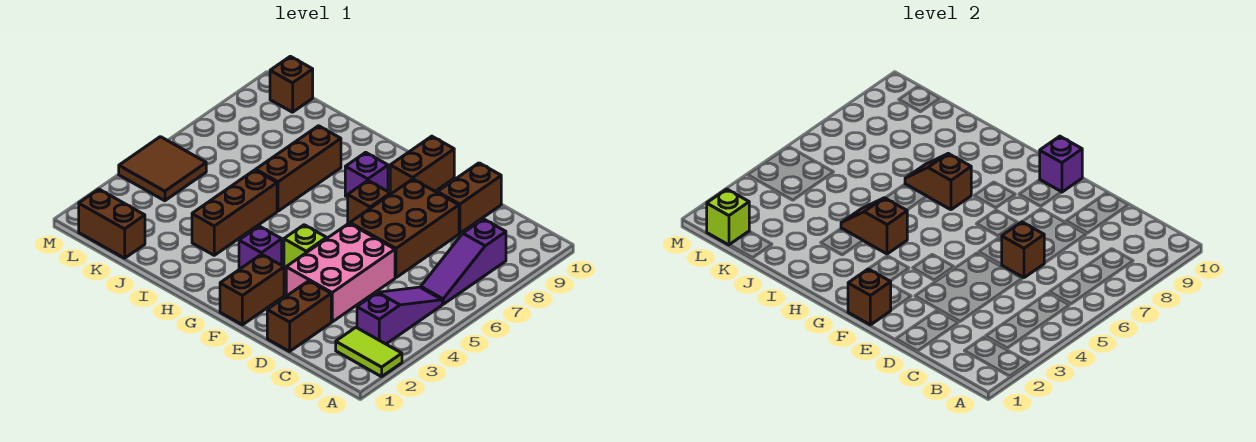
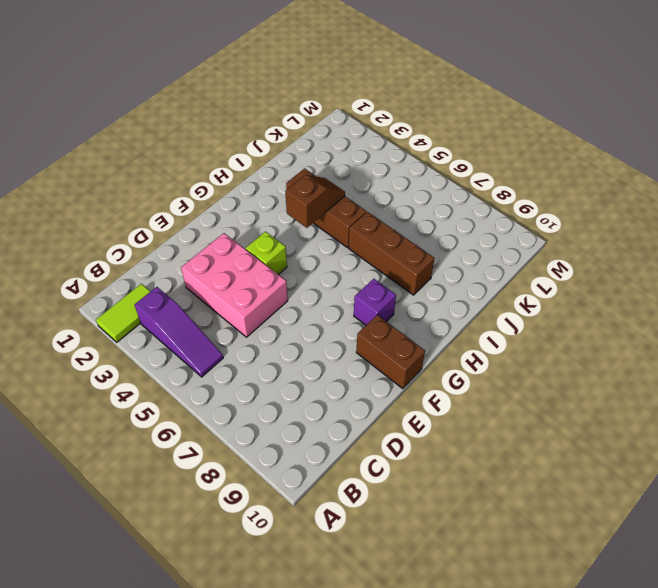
none -> purple 1x3 slope [421,219,506,304]
none -> brown 1x2 brick [267,281,331,351]
none -> brown 2x3 brick [350,179,459,278]

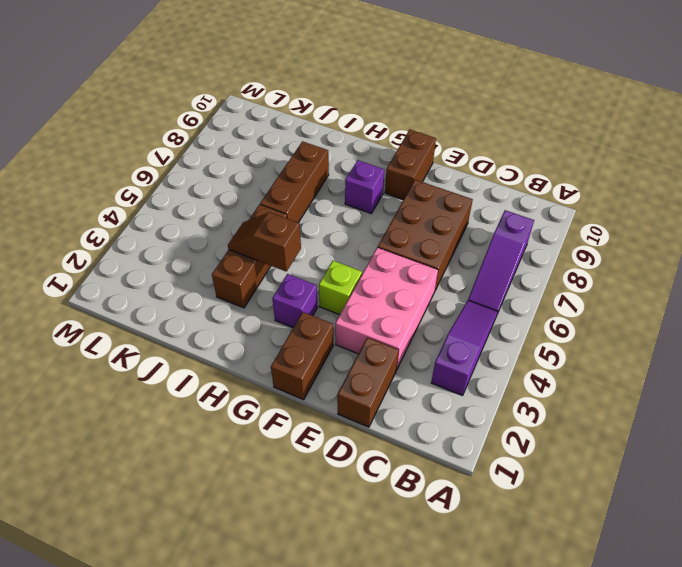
none -> lime 1x2 tile [336,327,402,377]
none -> brown 1x2 brick [437,163,501,233]
none -> brown 1x1 brick [348,181,390,224]

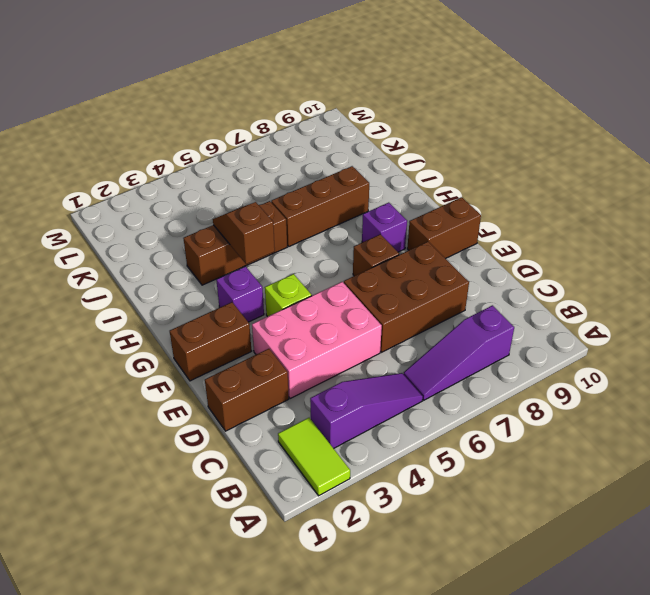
none -> brown 1x2 brick [437,163,501,233]
none -> brown 1x2 brick [79,189,145,258]
none -> brown 2x2 tile [119,137,206,201]

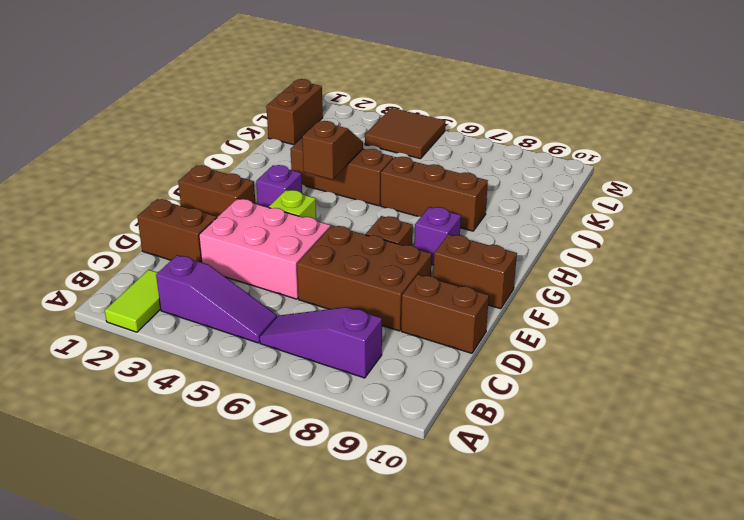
none -> brown 1x1 brick [270,56,313,112]
none -> brown 1x1 brick [1002,222,1044,278]
none -> brown 1x1 brick [848,269,891,325]

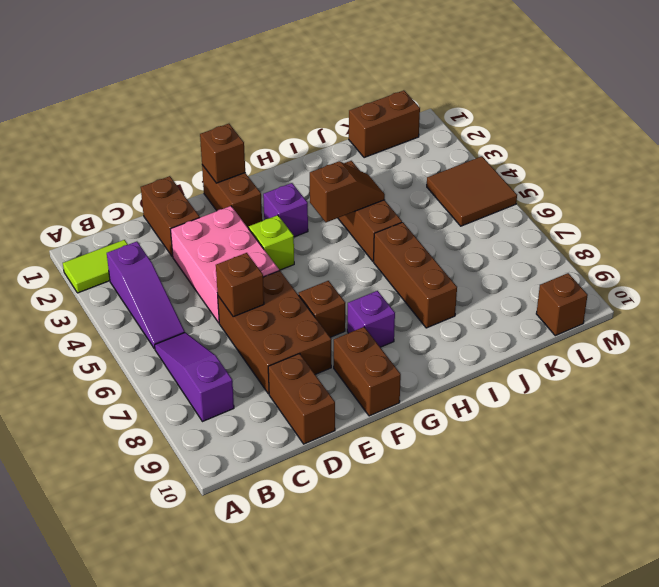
none -> purple 1x1 brick [1040,136,1082,192]
none -> brown 1x2 slope [905,154,971,210]
none -> lime 1x1 brick [707,189,749,245]

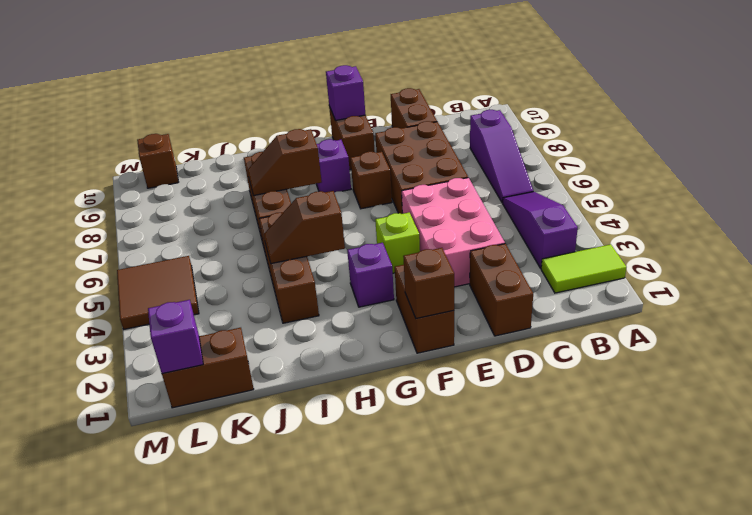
purple 1x1 brick [148,300,203,374] -> lime 1x1 brick [707,189,749,245]
none -> brown 1x1 brick [1002,222,1044,278]

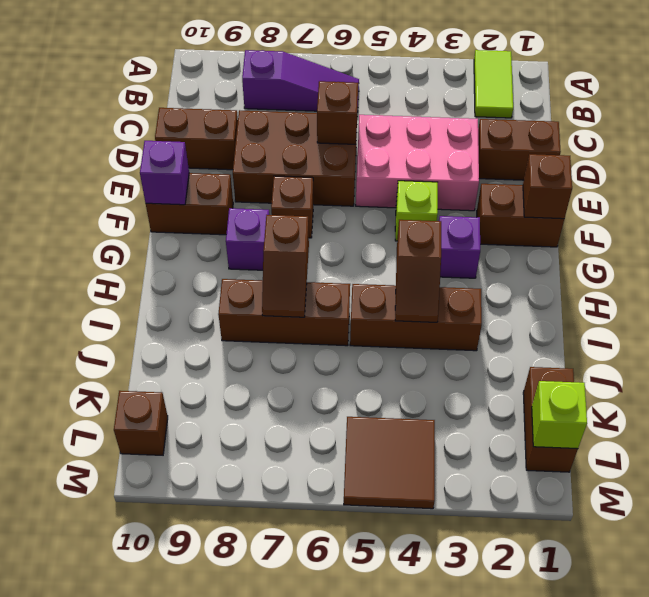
none -> purple 1x3 slope [357,287,442,344]

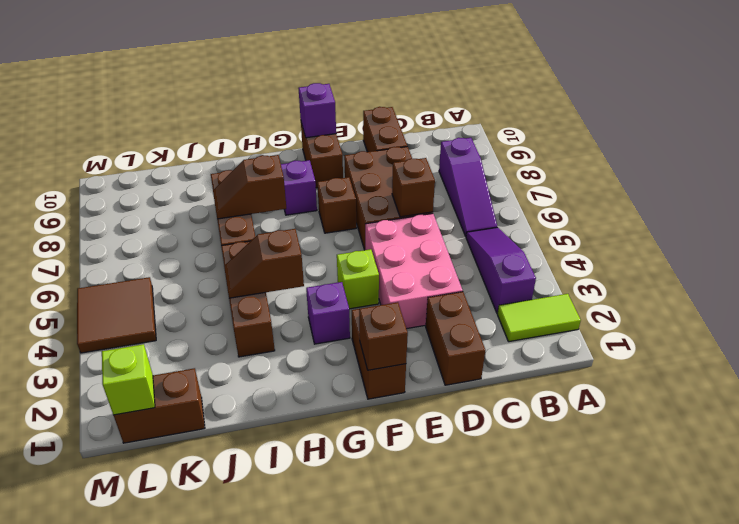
none -> brown 1x1 brick [270,56,313,112]

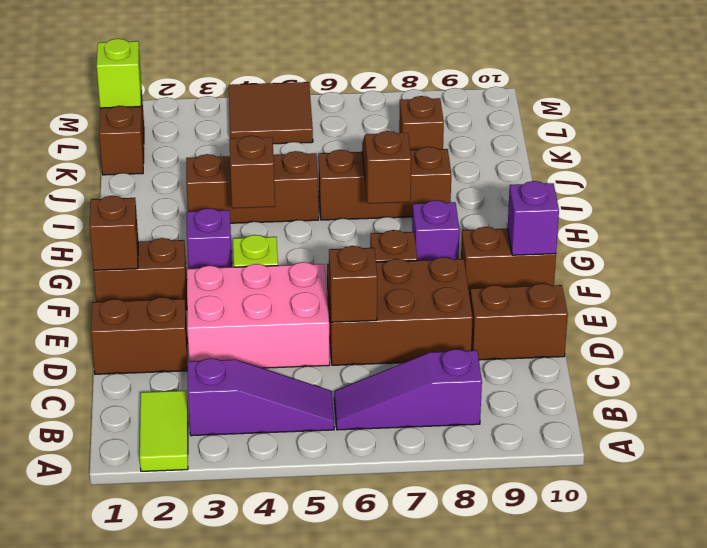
brown 1x1 brick [399,96,444,150] -> brown 1x1 brick moved to [270,56,313,112]

